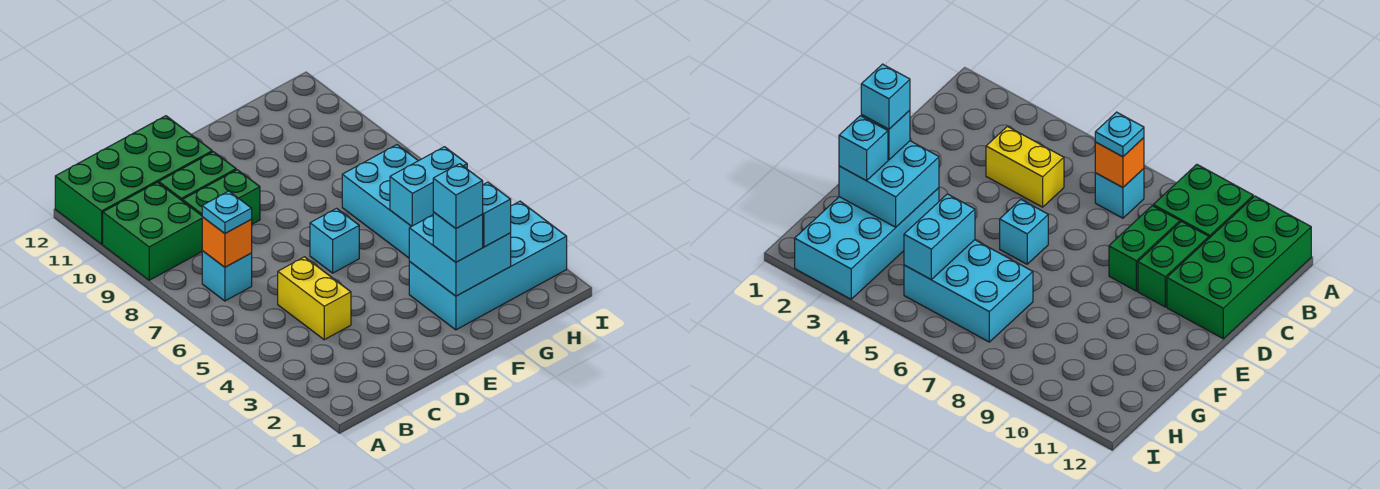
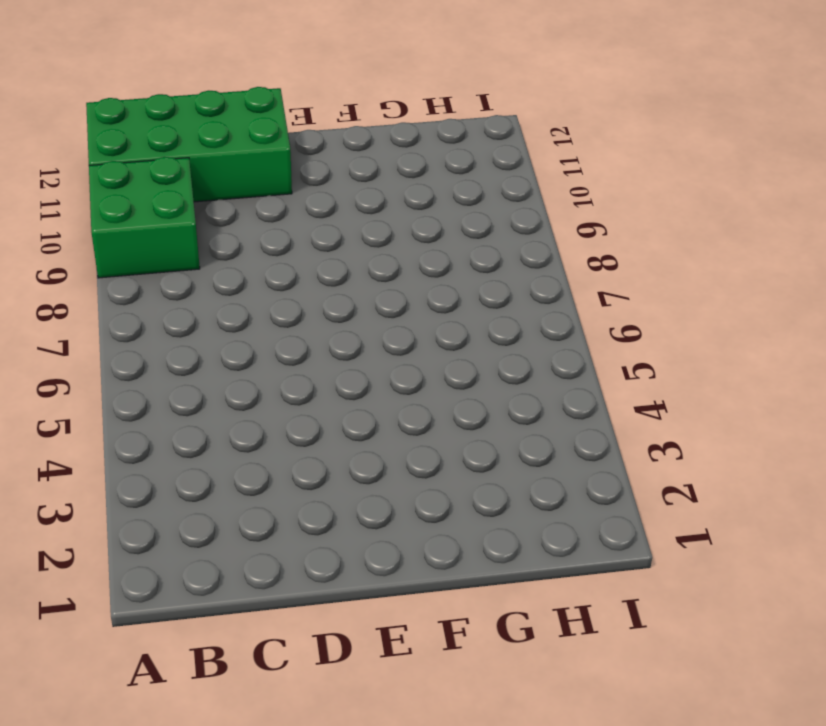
none -> cyan 1x1 brick [202,251,252,301]
none -> yellow 1x2 brick [278,257,351,340]
none -> green 1x2 brick [183,170,260,224]

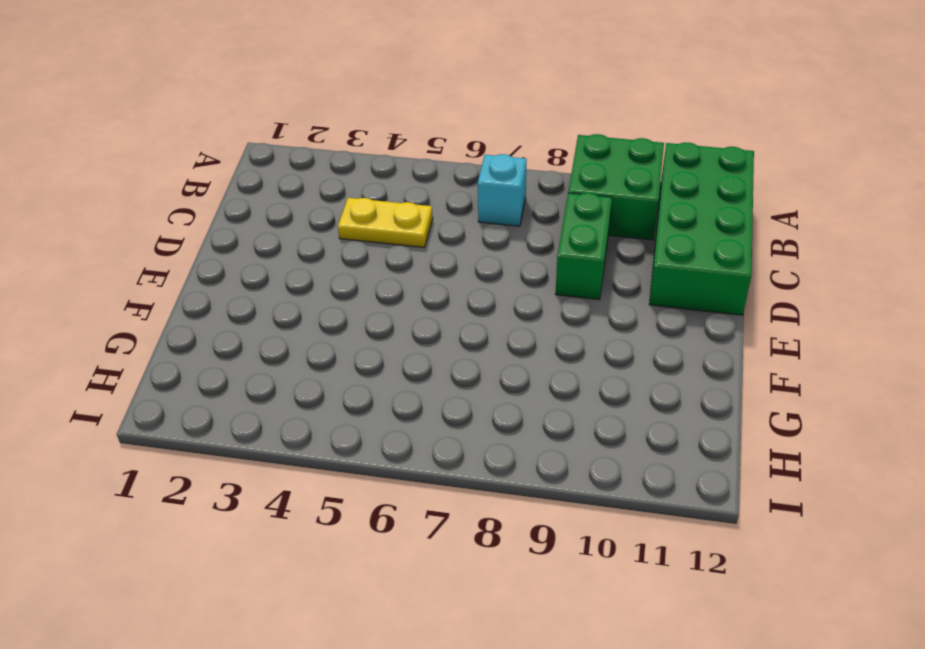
yellow 1x2 plate [338,198,433,248] -> yellow 1x2 brick [278,257,351,340]
none -> green 1x2 brick [159,152,236,201]
none -> cyan 1x1 brick [310,208,359,273]
none -> cyan 2x4 brick [409,201,567,330]

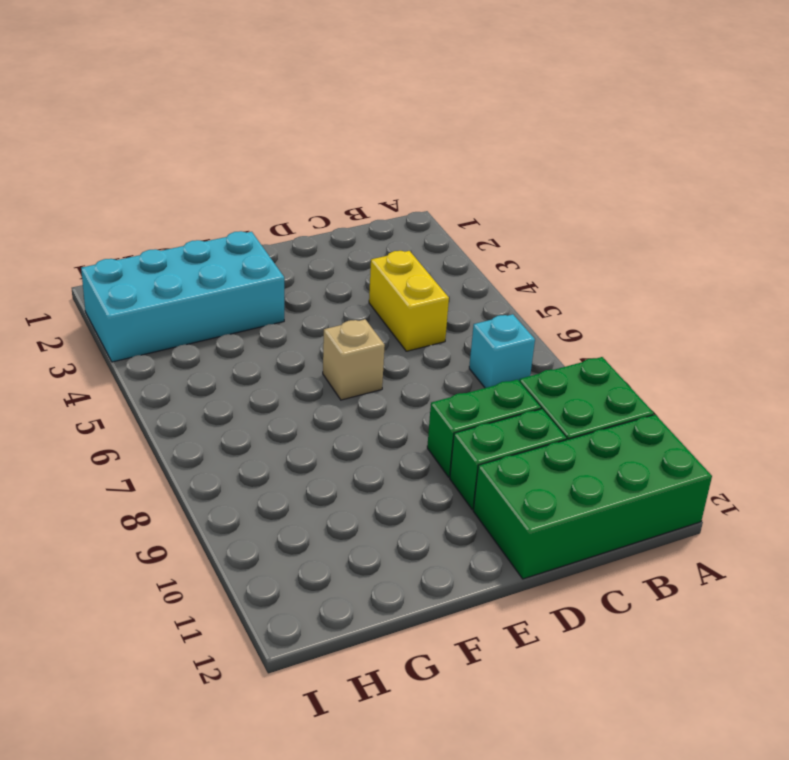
tan 1x1 brick [323,319,385,400] -> cyan 1x1 brick [310,208,359,273]
none -> cyan 2x3 brick [342,145,418,258]
none -> orange 1x1 brick [202,217,252,267]
none -> cyan 2x2 brick [409,215,511,296]

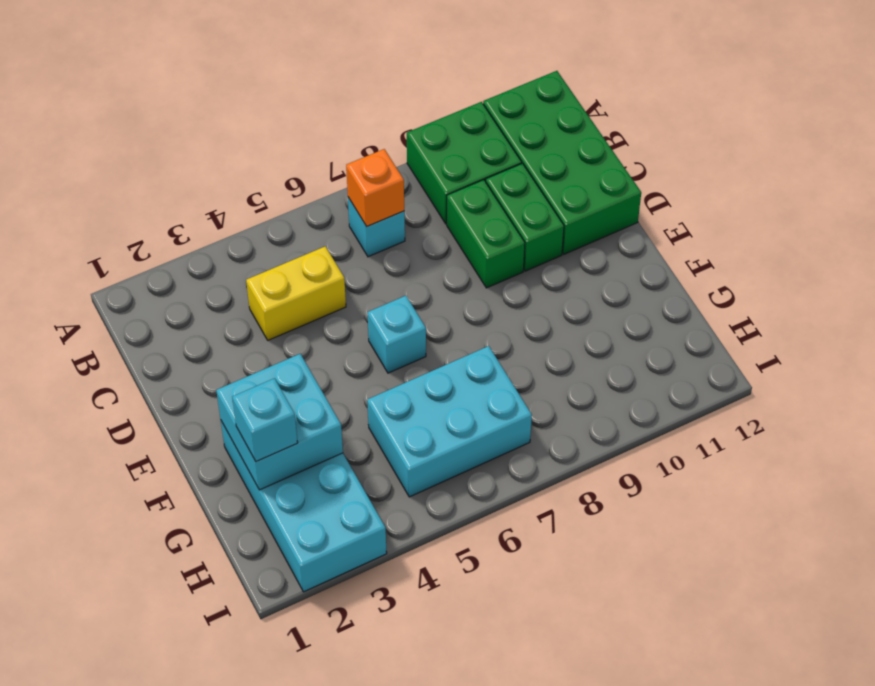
none -> cyan 1x2 brick [390,147,467,226]
none -> cyan 1x1 plate [202,191,252,233]
none -> cyan 1x1 brick [433,212,483,262]

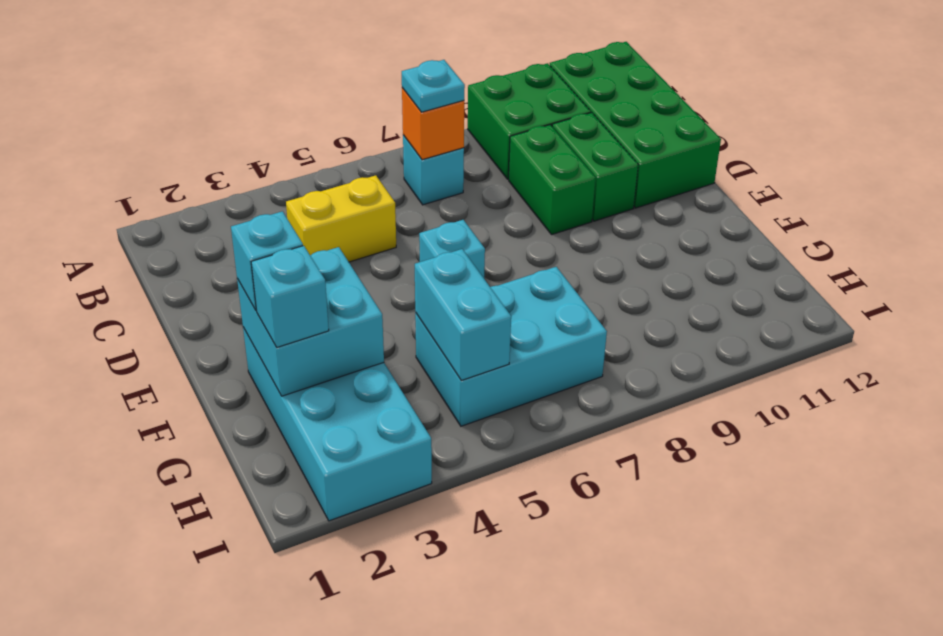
none -> cyan 1x1 brick [433,164,483,228]

